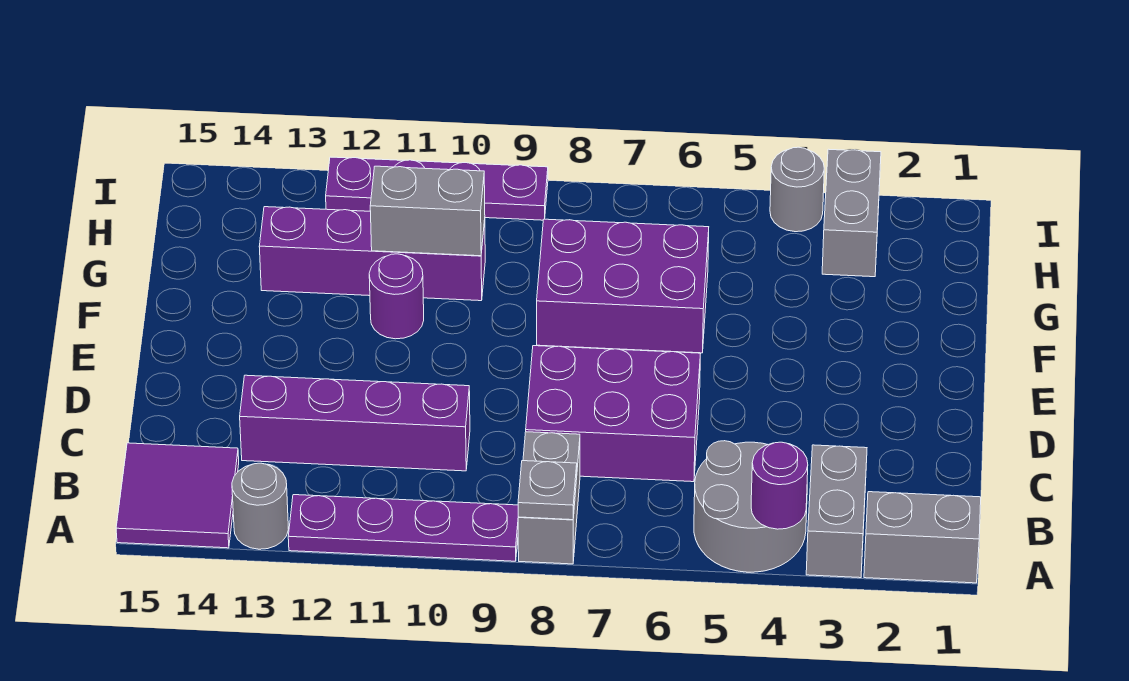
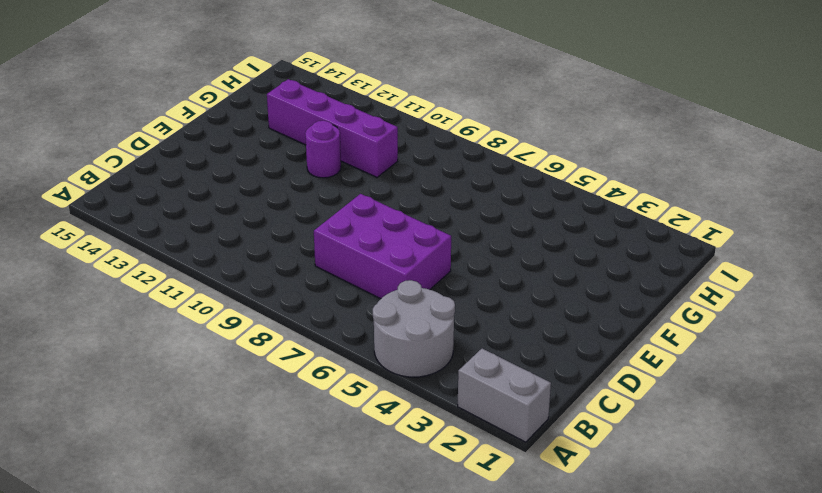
none -> grey 1x2 brick [806,445,867,578]
none -> grey 1x2 brick [518,432,580,564]
none -> purple 1x4 plate [288,495,518,561]

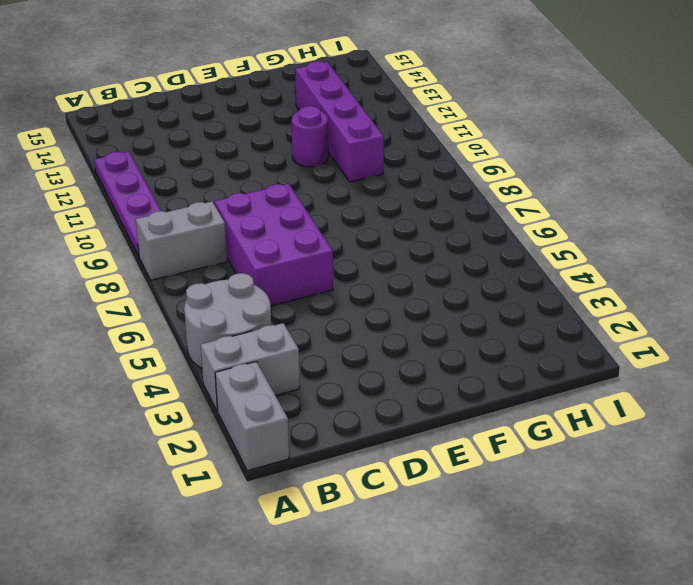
none -> grey 1x1 round brick [232,463,288,549]
none -> purple 2x2 tile [116,443,239,548]
none -> purple 1x4 brick [240,375,470,471]

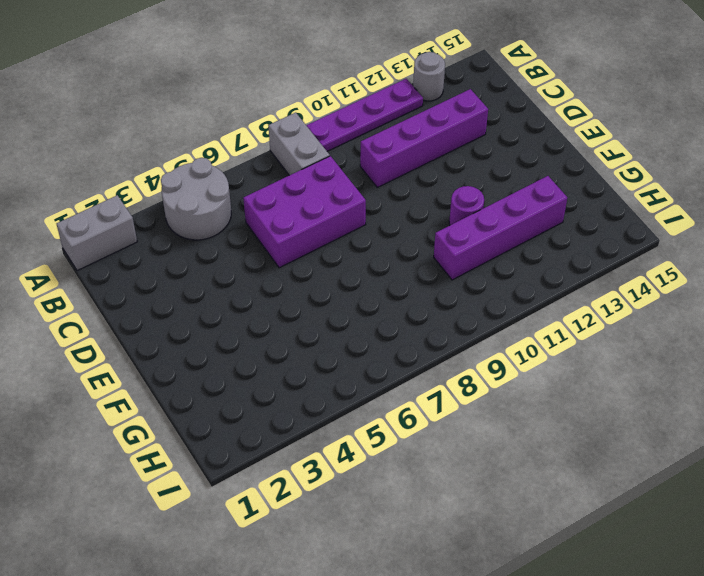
none -> grey 1x2 brick [806,445,867,578]
none -> purple 2x2 tile [116,443,239,548]
none -> purple 2x3 brick [537,219,709,353]

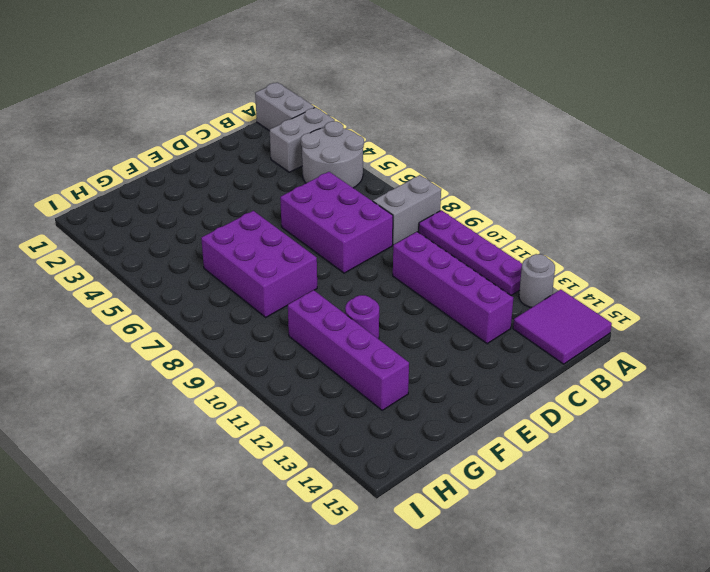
none -> grey 1x2 brick [822,149,881,277]
none -> grey 1x1 round brick [770,147,824,232]
none -> purple 1x4 plate [326,157,548,220]

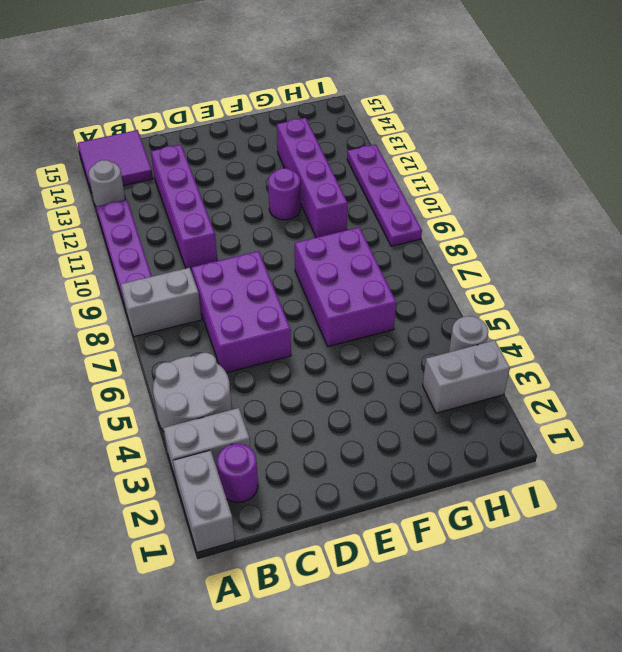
purple 1x1 round brick [217,444,258,502] -> purple 1x1 round brick moved to [751,442,808,529]
none -> grey 1x1 plate [518,461,577,520]
none -> grey 1x2 brick [370,166,485,256]

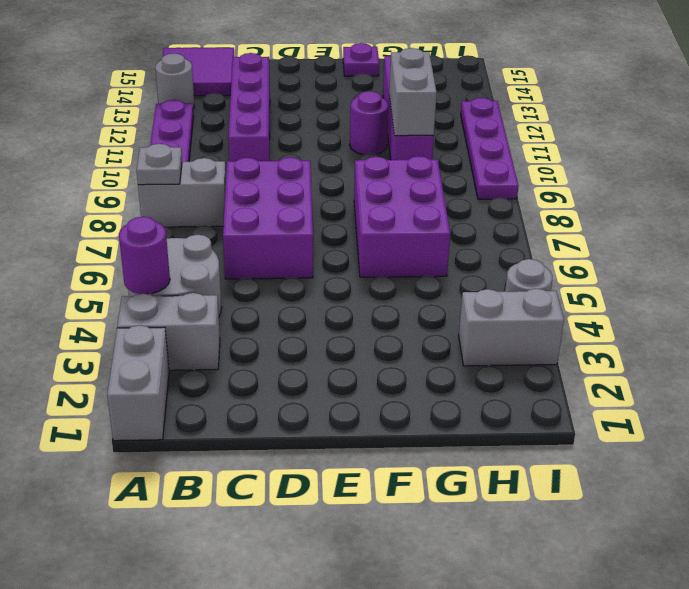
purple 1x1 plate [343,43,379,76] -> none

